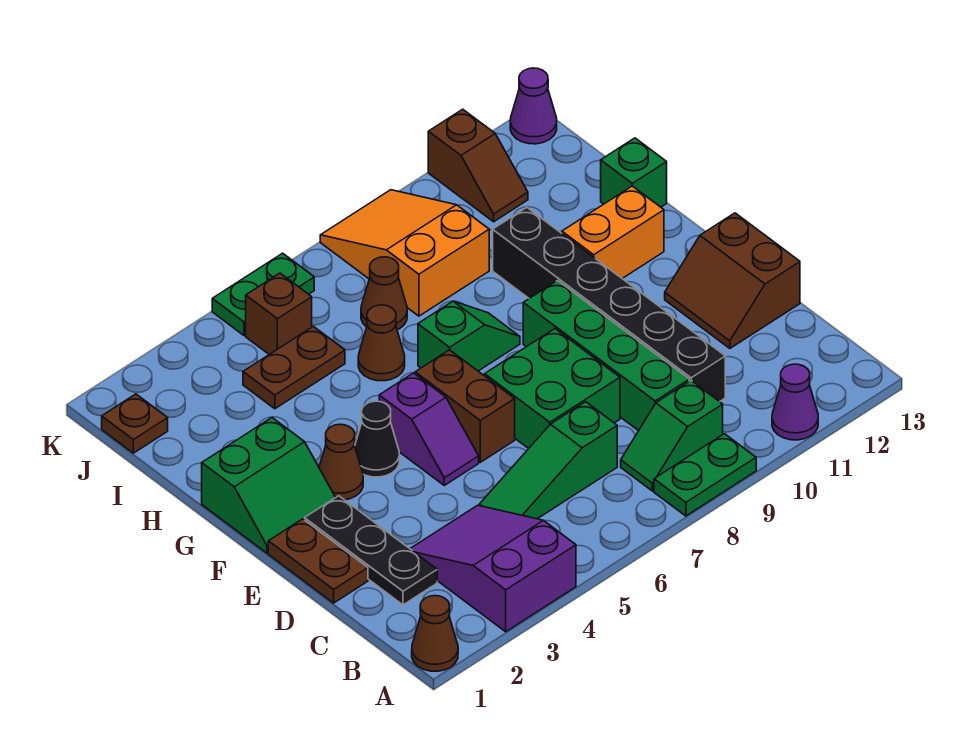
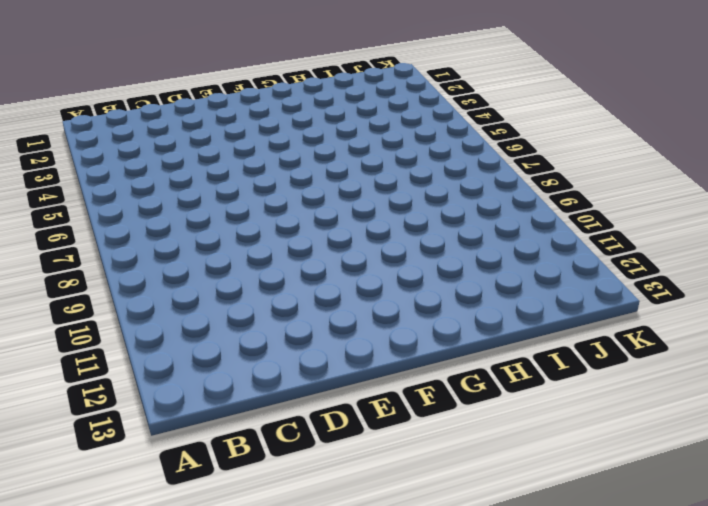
none -> brown 1x1 cone [412,596,458,671]
none -> purple 2x3 slope [410,505,576,632]
none -> green 1x2 plate [654,434,756,516]

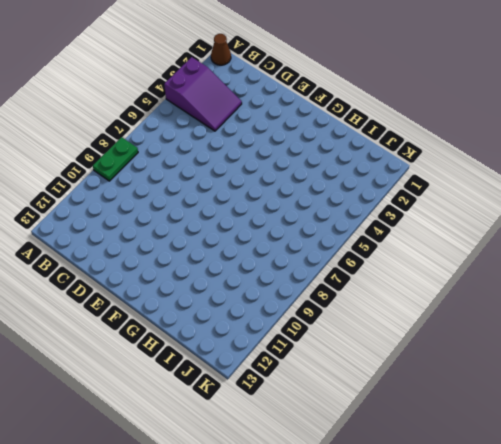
none -> purple 1x1 cone [772,364,818,440]
none -> green 1x2 slope [621,381,723,491]
none -> black 1x3 plate [305,496,437,605]

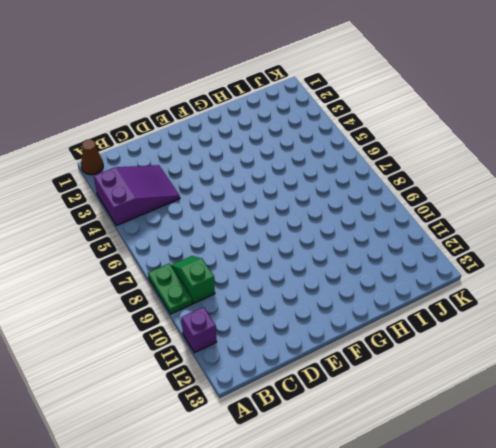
purple 1x1 brick [181,307,217,353] -> purple 1x1 cone [772,364,818,440]
none -> black 1x3 plate [305,496,437,605]
none -> green 1x3 slope [479,402,617,519]
none -> green 1x4 brick [523,281,689,431]

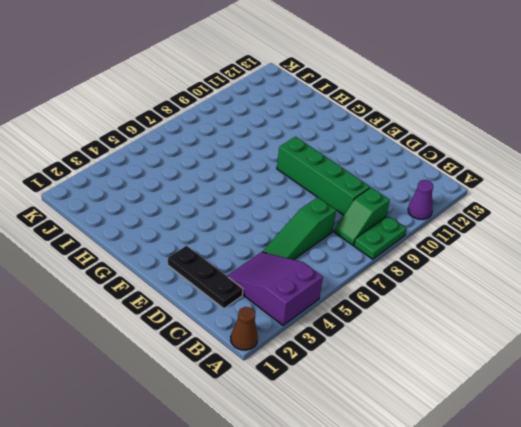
none -> black 1x6 brick [493,207,725,402]
none -> brown 1x2 plate [268,519,368,603]
none -> green 2x2 brick [485,329,620,449]

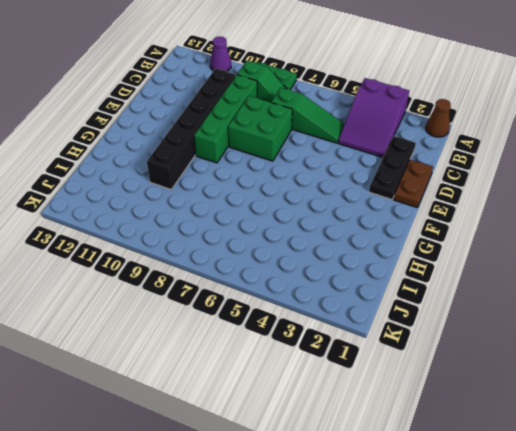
none -> brown 2x2 slope [665,213,800,348]
none -> purple 1x2 slope [379,373,479,485]
none -> brown 1x2 brick [415,350,515,462]

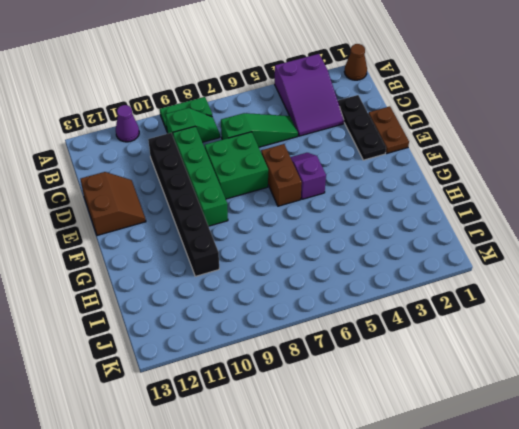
none -> green 2x2 slope [202,418,336,553]
none -> brown 1x1 cone [319,424,363,500]
none -> black 1x1 cone [355,401,399,477]

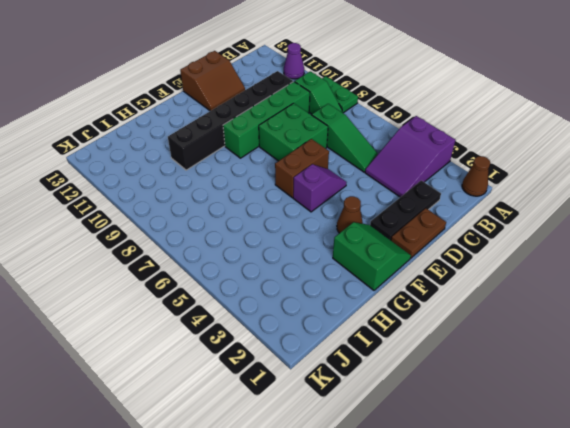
none -> black 1x1 cone [355,401,399,477]
none -> green 1x2 slope [418,301,520,371]
none -> orange 1x2 brick [562,186,664,278]

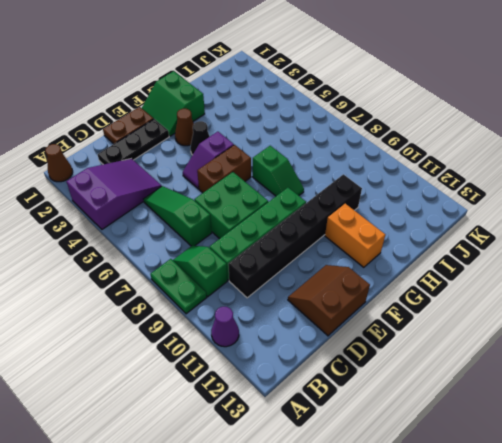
none -> brown 1x1 cone [358,305,405,381]
none -> green 1x1 brick [601,138,667,207]
none -> brown 1x2 plate [243,326,345,409]

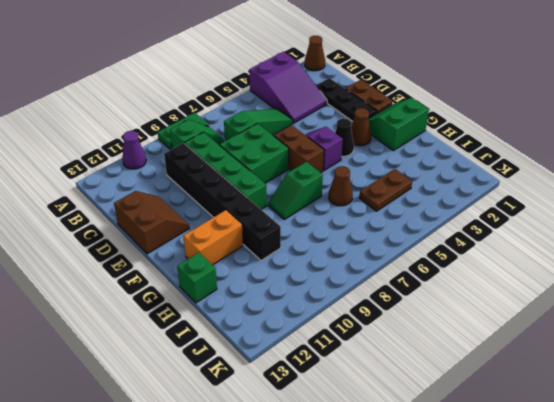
none -> brown 1x1 cone [361,257,407,330]
none -> orange 2x3 slope [320,190,489,316]
none -> brown 1x1 plate [102,394,168,453]

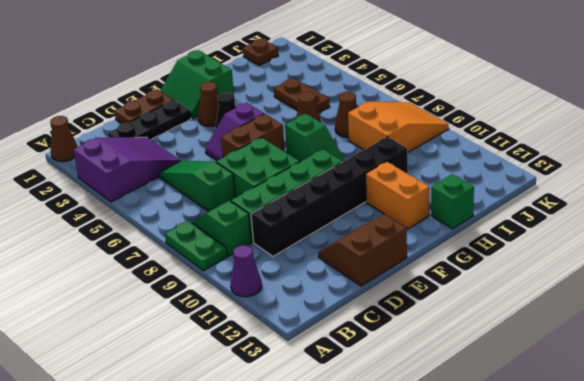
none -> brown 1x1 brick [246,273,312,354]
none -> brown 1x2 slope [428,109,528,222]
none -> green 1x2 plate [212,253,314,336]

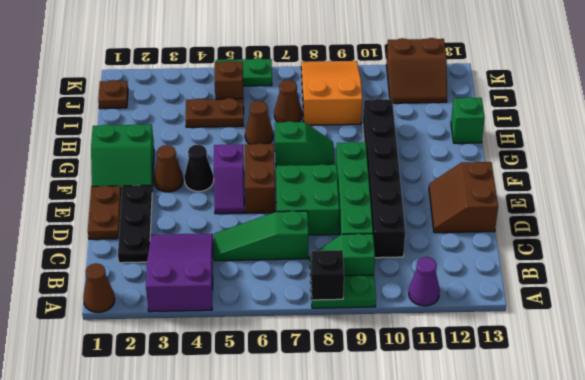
black 1x1 brick [311,250,344,300] -> none
brown 2x2 slope [386,38,447,103] -> brown 1x2 slope [428,109,528,222]
none -> orange 1x2 brick [562,186,664,278]
none -> purple 1x1 cone [510,68,557,144]

